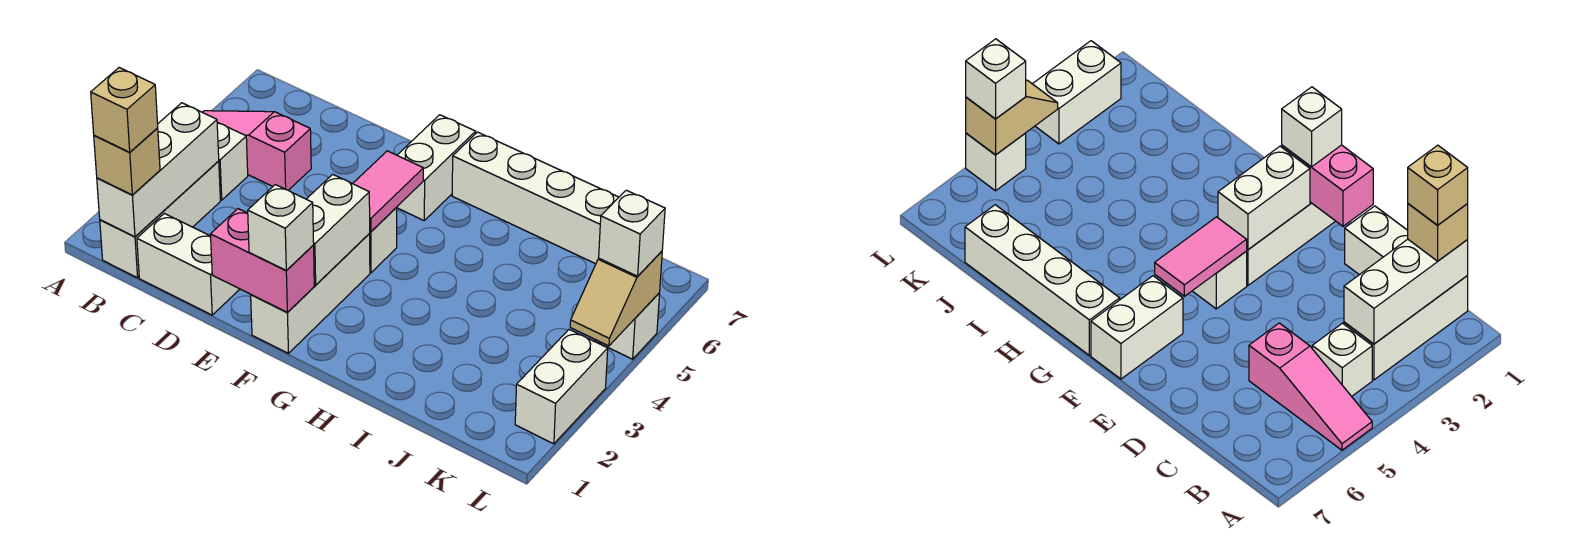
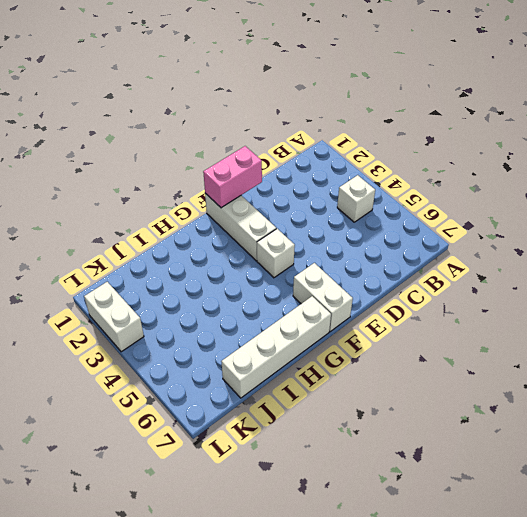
none -> pink 1x3 slope [202,111,311,190]
none -> white 1x3 brick [100,161,220,278]
none -> white 1x2 brick [137,213,239,315]

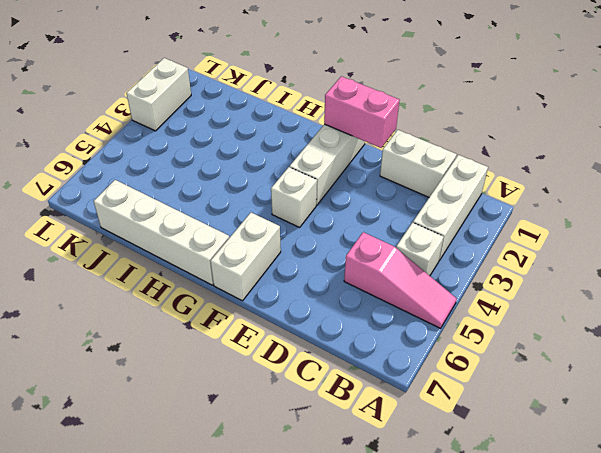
none -> white 1x1 brick [594,293,660,359]
none -> white 1x3 brick [97,103,219,237]
none -> white 1x2 brick [307,174,370,285]

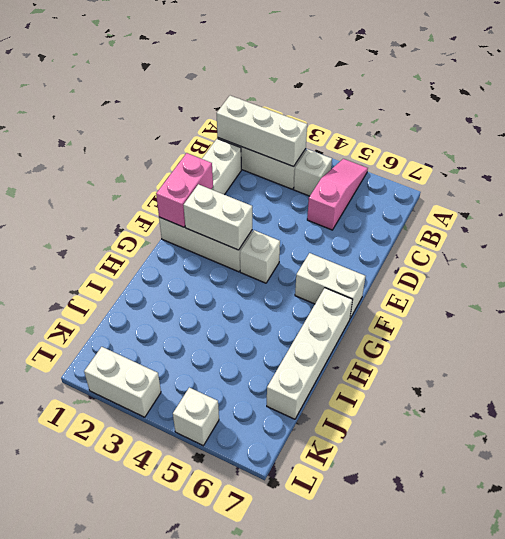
none -> pink 1x2 tile [353,151,423,232]
none -> tan 1x2 slope [570,251,662,346]
none -> tan 1x1 brick [94,128,160,195]

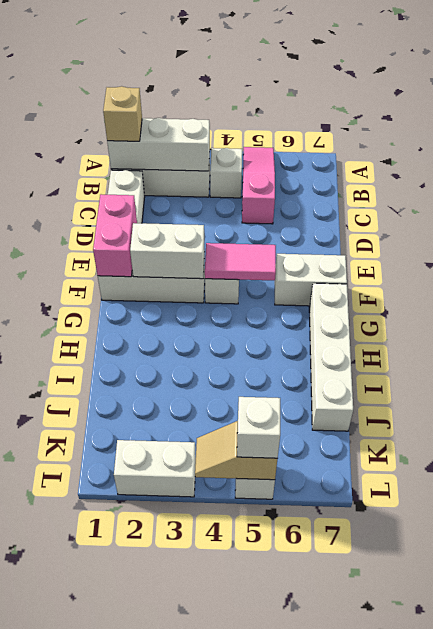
none -> white 1x1 brick [248,185,314,271]
none -> tan 1x1 brick [91,68,158,152]

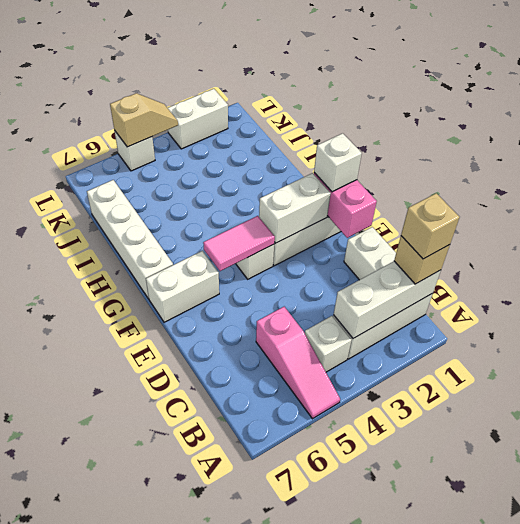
none -> white 1x1 brick [599,190,665,276]

